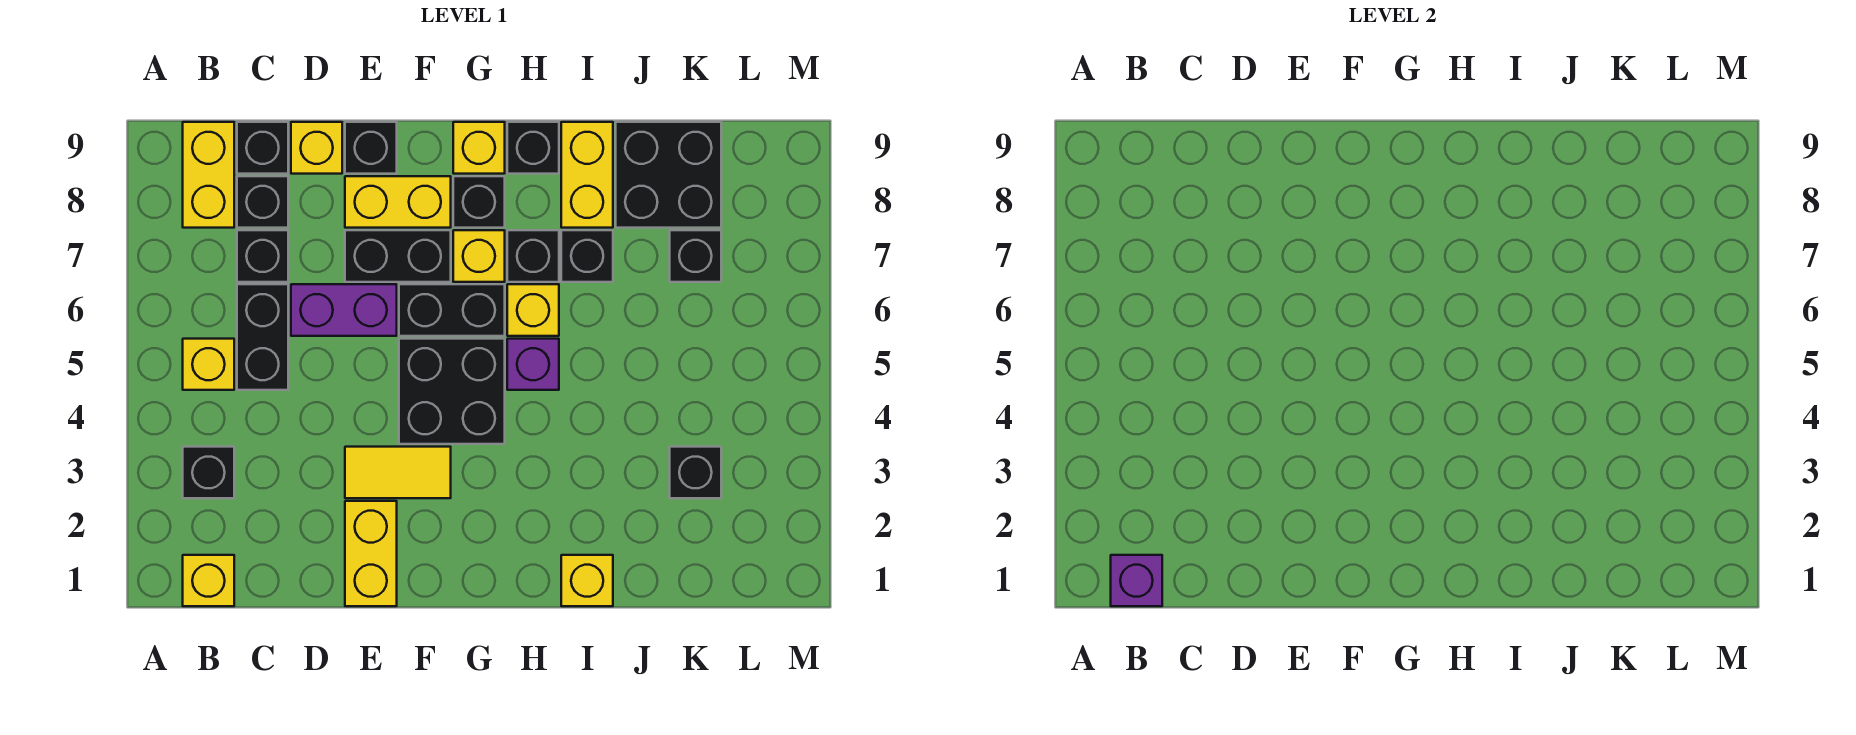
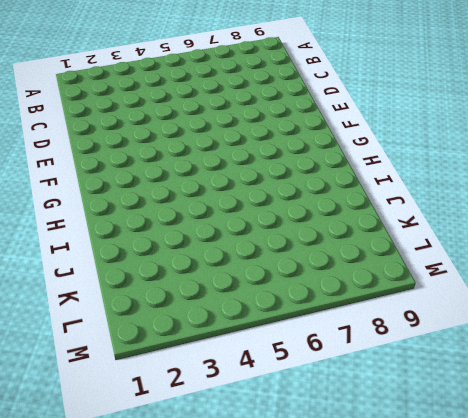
none -> yellow 1x1 brick [183,555,234,606]
none -> black 1x1 brick [183,447,234,498]
none -> yellow 1x1 brick [183,339,234,390]
none -> yellow 1x2 brick [183,122,234,228]

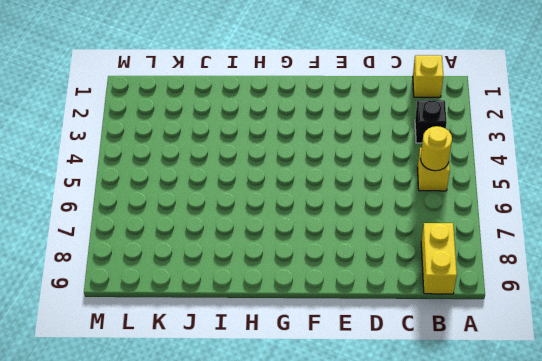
yellow 1x1 round brick [420,126,452,171] -> none
none -> black 1x2 brick [237,284,288,390]
none -> black 1x1 brick [237,230,288,282]
none -> black 1x1 brick [237,176,288,228]
none -> black 1x1 brick [237,122,288,174]

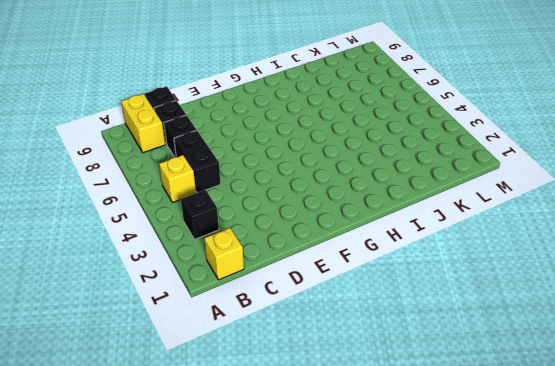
none -> purple 1x2 brick [291,284,397,336]
none -> yellow 1x1 brick [291,122,342,174]
none -> yellow 1x2 brick [345,501,397,606]
none -> yellow 1x2 tile [345,447,451,498]

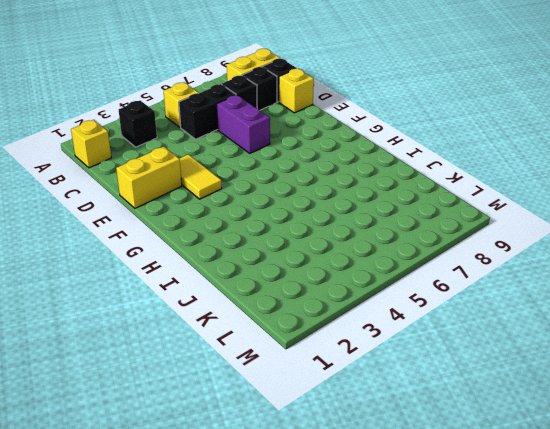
none -> black 1x2 brick [345,230,451,282]
none -> yellow 1x2 brick [345,176,451,228]
none -> black 1x1 brick [345,122,397,174]
none -> black 2x2 brick [399,339,505,444]

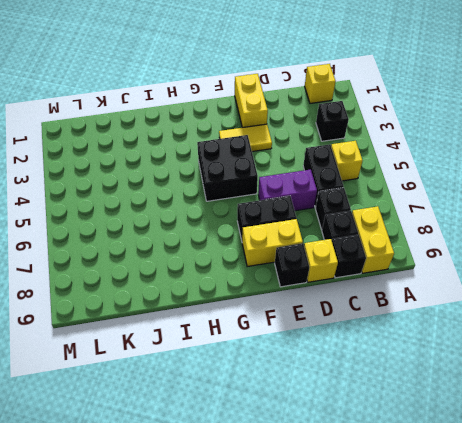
none -> black 1x2 brick [399,284,505,336]
none -> yellow 1x1 brick [453,230,505,282]
none -> black 1x1 brick [453,176,505,228]
none -> yellow 1x1 brick [453,122,505,174]

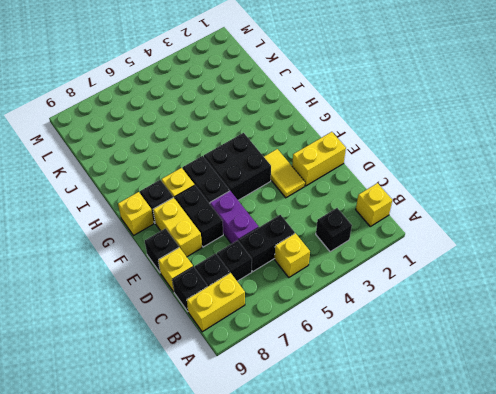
none -> purple 1x1 brick [507,339,559,390]
none -> yellow 1x1 brick [507,284,559,336]
none -> black 1x1 brick [507,230,559,282]
none -> black 1x1 brick [507,122,559,174]

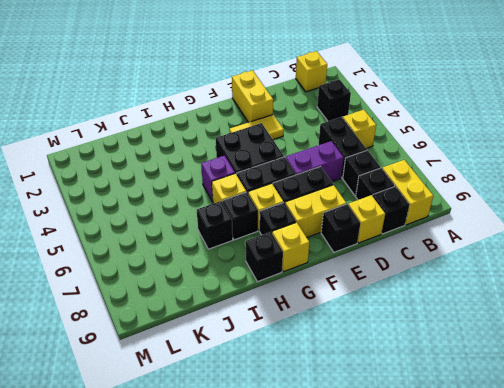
none -> yellow 1x1 brick [561,555,613,606]
none -> yellow 1x2 brick [561,122,613,228]
none -> black 2x2 brick [616,122,721,228]
none -> black 1x1 brick [670,447,721,498]

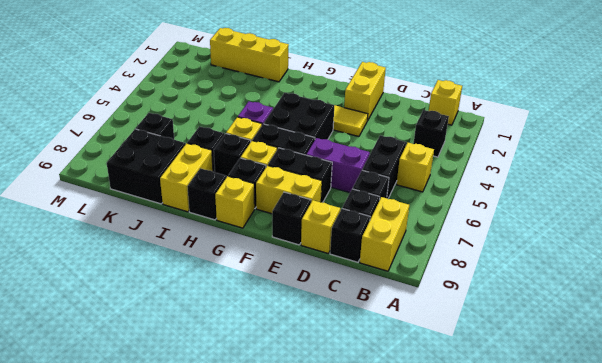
yellow 1x3 brick [210,28,289,82] -> yellow 1x1 brick [561,555,613,606]
none -> black 1x1 brick [670,447,721,498]
none -> purple 1x1 brick [1111,555,1162,606]

